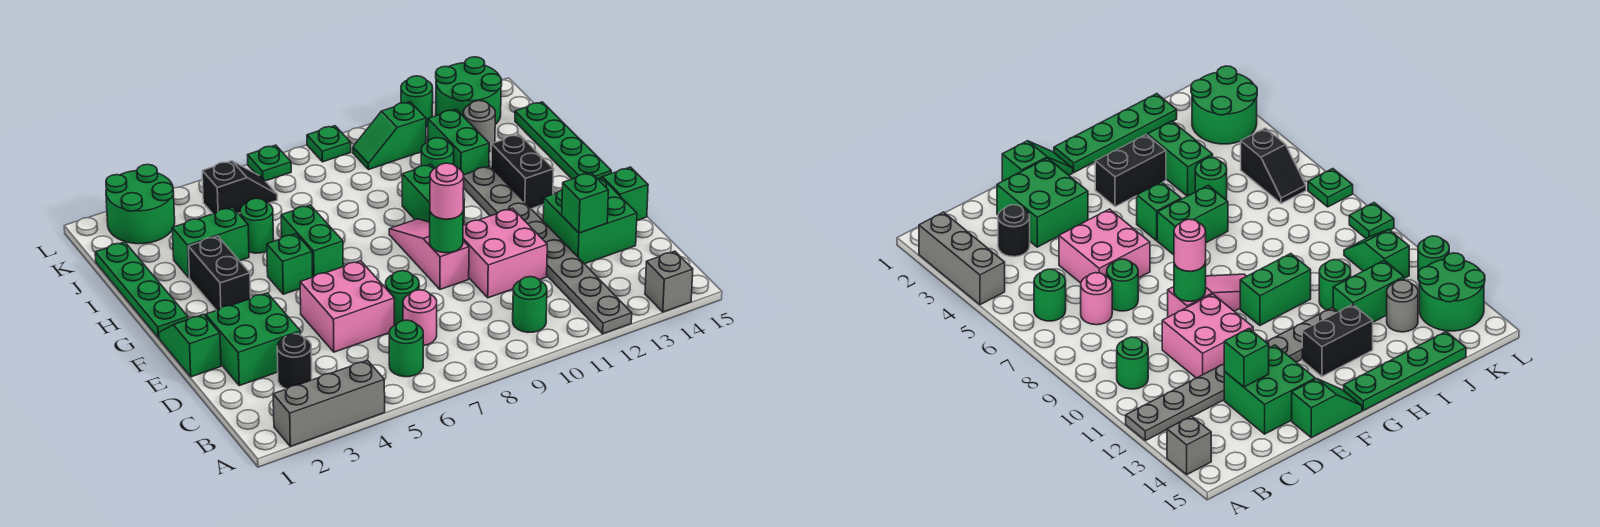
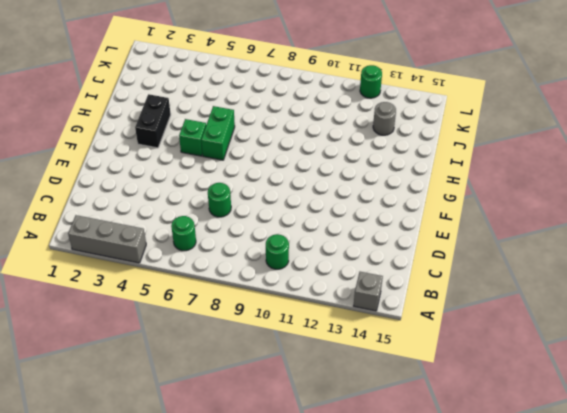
none -> grey 1x8 plate [463,166,632,334]
none -> black 1x1 round brick [277,334,312,389]
none -> pink 1x1 round brick [403,290,437,346]
none -> green 2x2 brick [206,293,300,386]

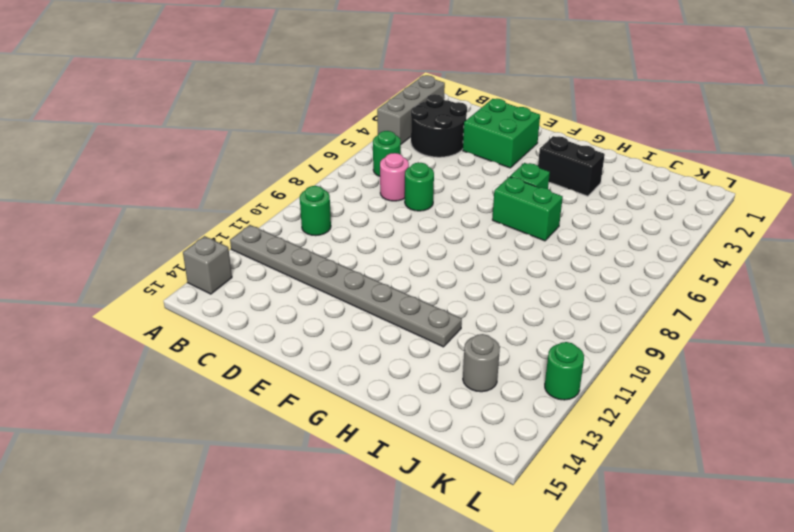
black 2x2 round brick [411,94,467,157] -> black 1x1 round brick [277,334,312,389]
none -> pink 2x2 brick [300,261,394,352]
none -> pink 2x2 brick [463,208,547,298]
none -> green 2x2 brick [543,178,637,264]
none -> green 1x2 slope [159,314,221,377]

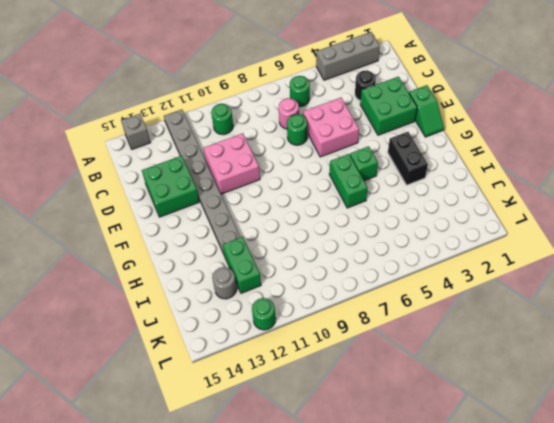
none -> pink 1x3 slope [389,219,469,289]
none -> green 1x2 slope [601,167,648,221]
none -> green 1x4 plate [95,242,188,338]
none -> green 1x2 brick [402,164,464,225]

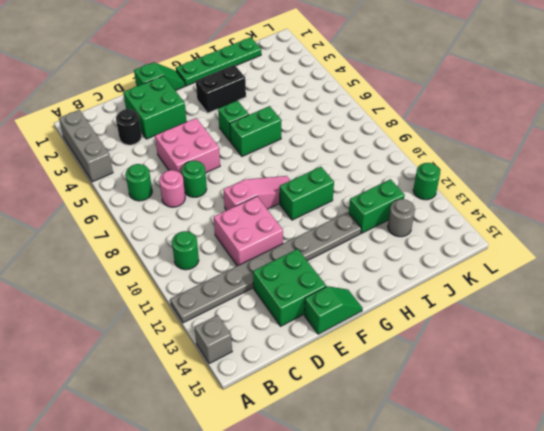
none -> black 1x2 brick [491,134,554,209]
none -> green 1x4 plate [515,102,611,179]
none -> green 1x2 brick [172,207,249,278]
none -> green 1x1 round brick [240,198,274,253]

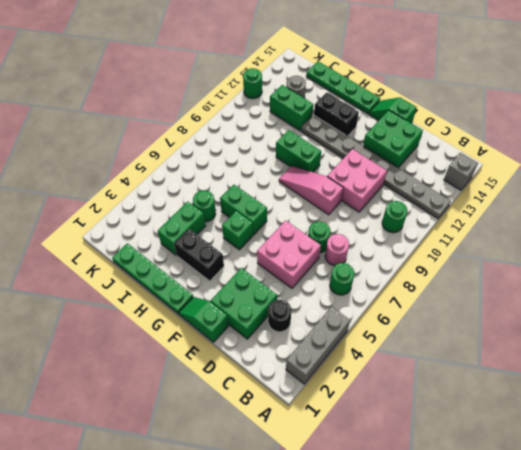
none -> green 1x1 round brick [421,138,454,168]
none -> green 2x2 round brick [106,164,175,244]
none -> black 1x2 slope [202,161,277,214]
none -> green 1x2 slope [353,102,426,170]

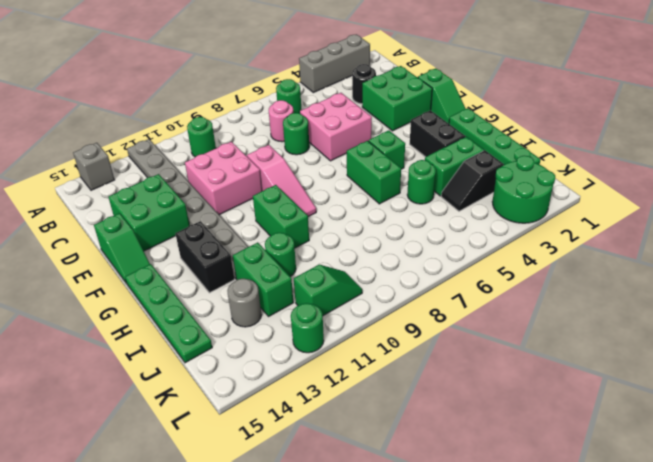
black 1x2 slope [441,150,503,211] -> black 1x2 slope moved to [202,161,277,214]
none -> green 2x2 round brick [436,57,502,125]
none -> green 1x1 plate [248,145,291,181]
none -> green 1x1 plate [307,126,351,162]
none -> green 1x1 brick [562,173,608,233]

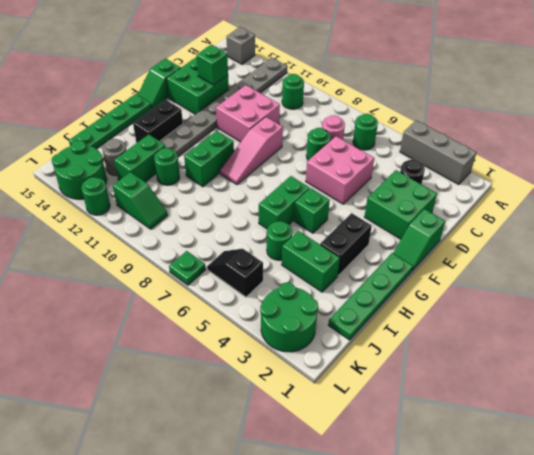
none -> green 1x1 plate [307,126,351,162]
none -> green 1x1 round brick [430,212,463,253]
none -> pink 1x1 round brick [430,163,464,219]

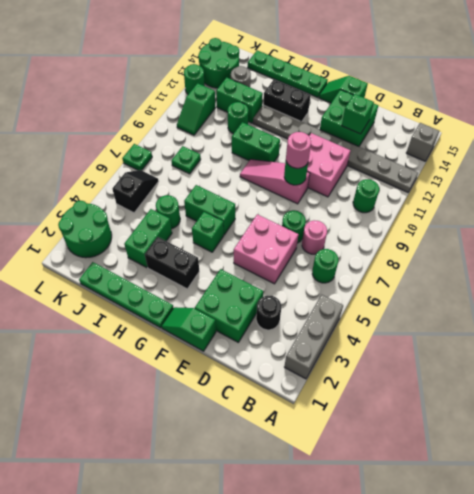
green 1x1 plate [172,146,201,174] -> green 1x1 plate moved to [307,126,351,162]

